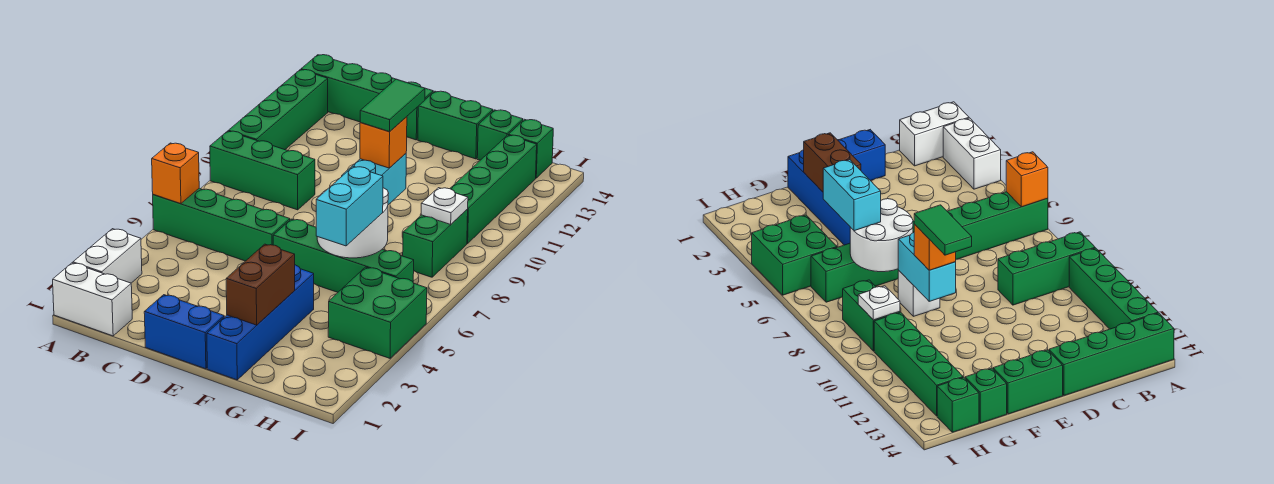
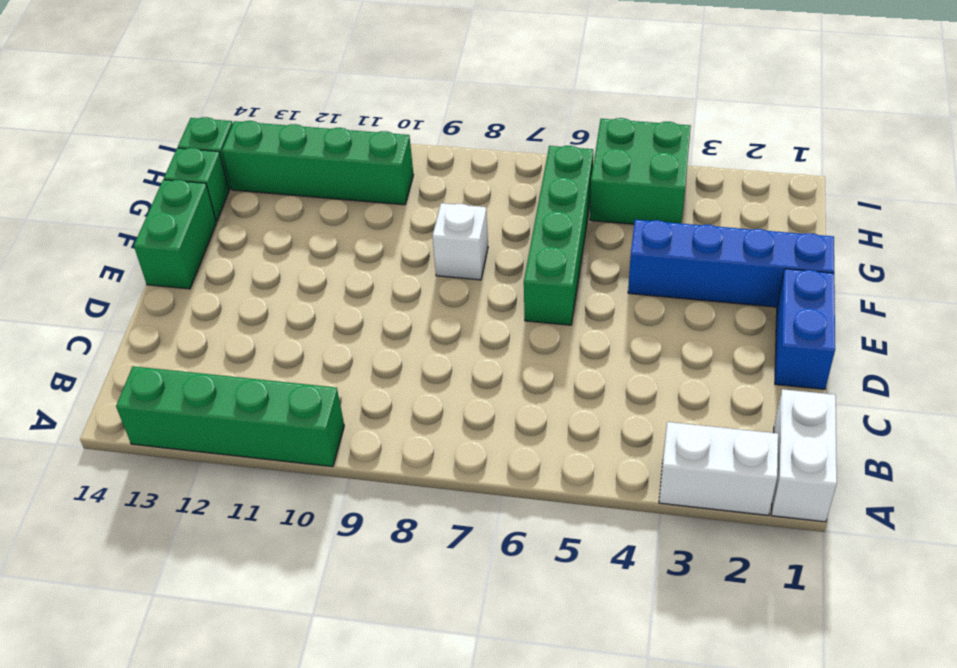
none -> green 1x4 brick [153,188,290,261]
none -> green 1x3 brick [210,131,315,210]
none -> green 1x4 brick [301,55,433,140]

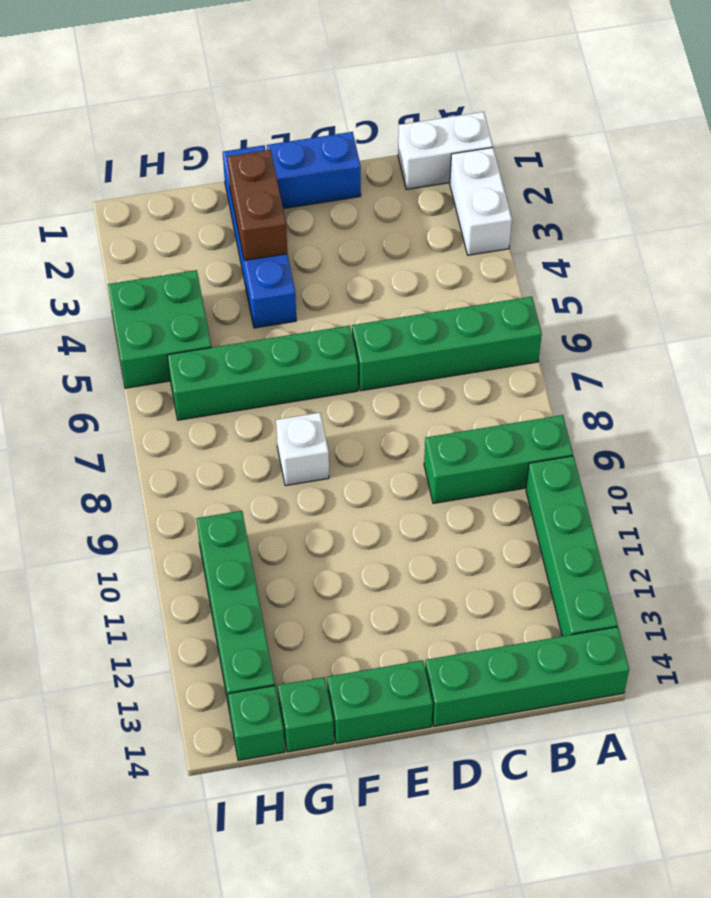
none -> green 1x2 brick [403,209,468,277]
none -> orange 1x1 brick [152,143,199,204]
none -> white 2x2 round brick [317,179,389,258]

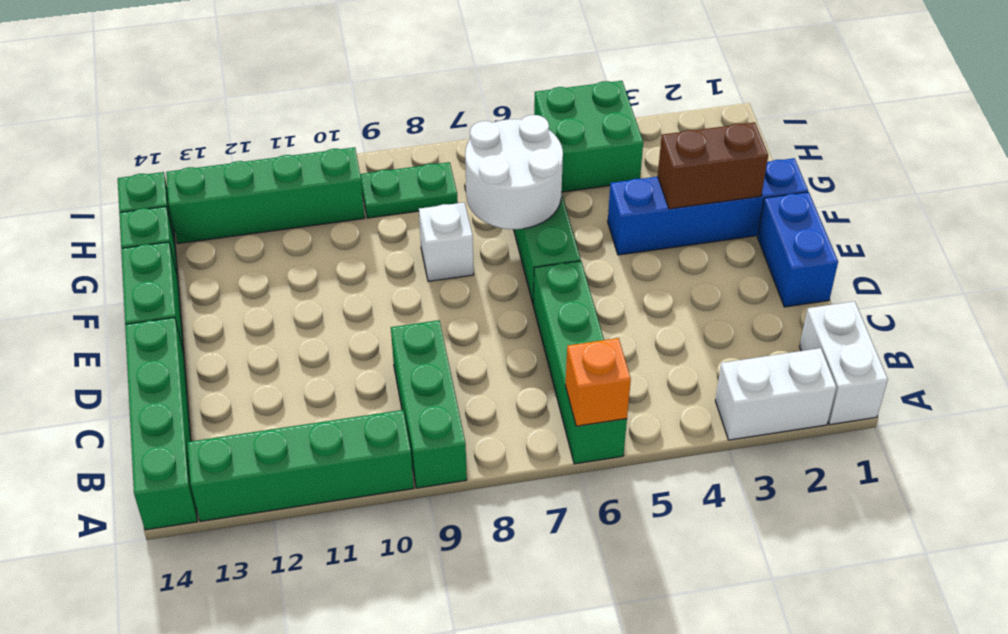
green 1x2 plate [360,162,458,218] -> green 1x2 brick [403,209,468,277]
none -> cyan 1x2 brick [342,154,406,205]
none -> white 1x1 plate [421,188,468,224]
none -> orange 1x1 brick [360,117,407,168]

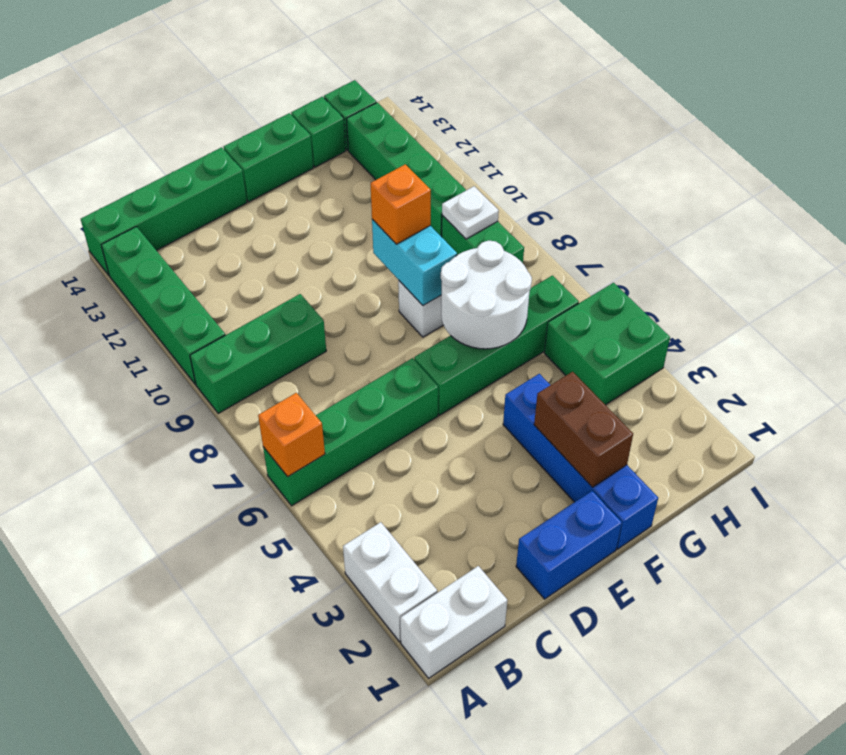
none -> cyan 1x2 brick [316,167,383,246]
none -> green 1x2 tile [360,79,425,132]

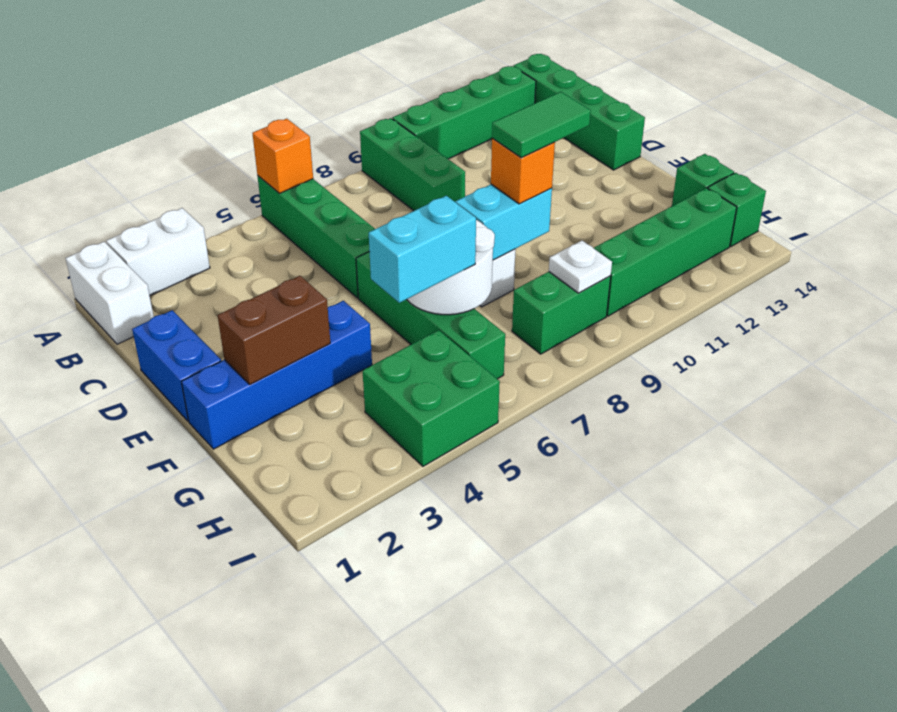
none -> green 1x2 brick [418,91,493,159]

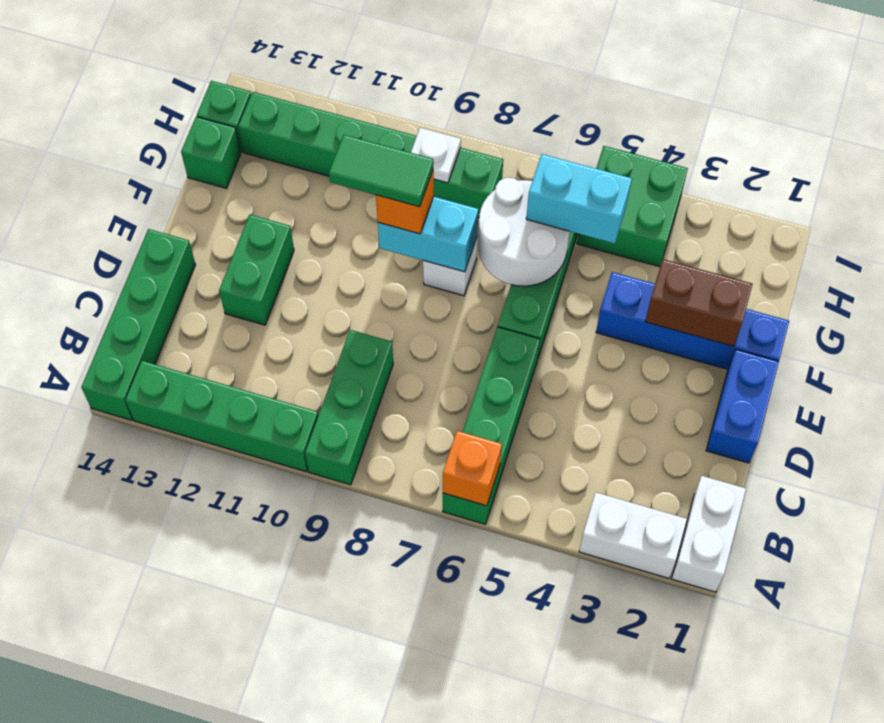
green 1x2 brick [219,214,294,325] -> green 1x2 brick moved to [418,91,493,159]

